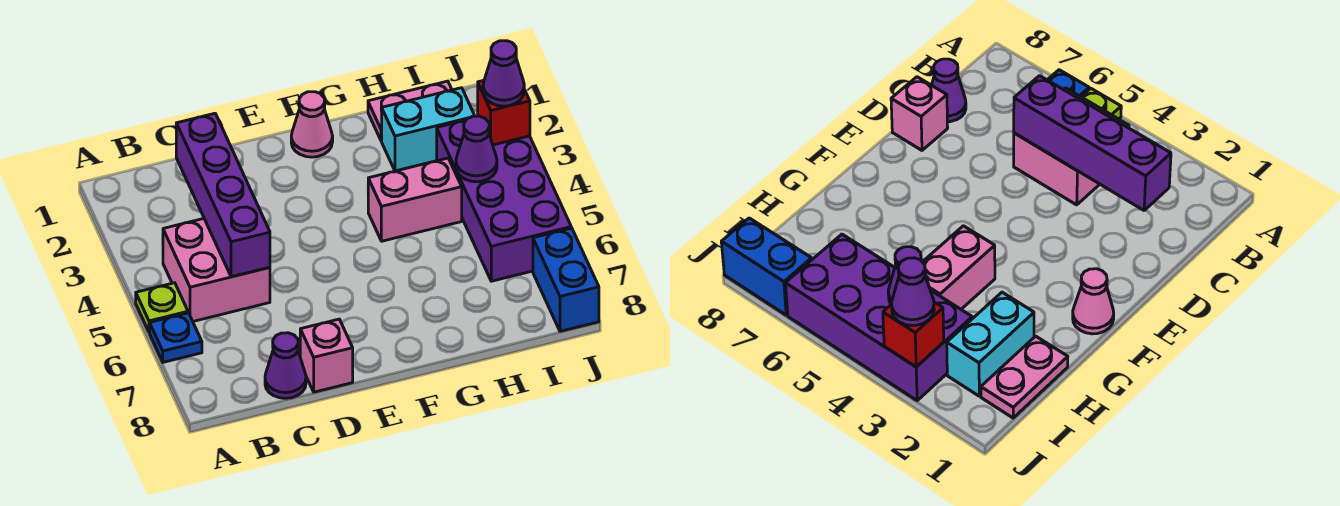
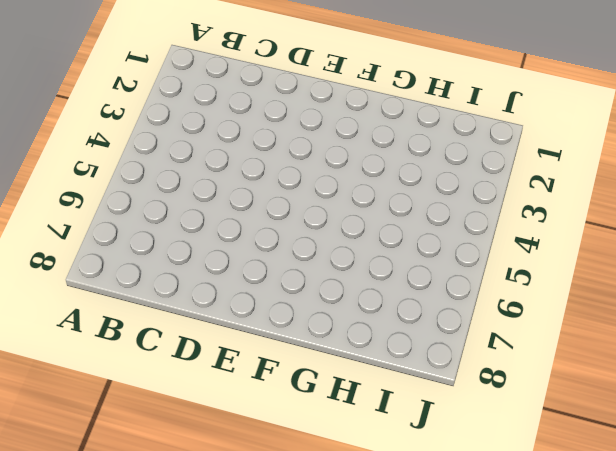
none -> lime 1x1 plate [136,283,188,332]
none -> blue 1x1 plate [150,313,202,362]
none -> pink 2x2 brick [163,219,270,321]

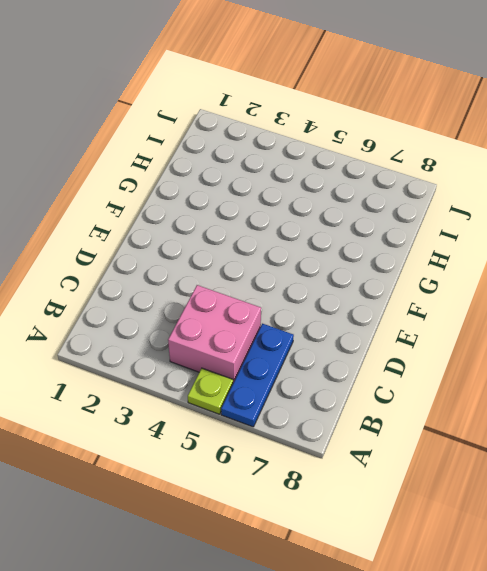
blue 1x3 plate [221,324,294,427] -> blue 1x1 plate [150,313,202,362]
none -> purple 1x1 cone [265,333,306,398]
none -> pink 1x1 brick [300,319,353,392]
none -> pink 1x1 cone [291,92,333,157]

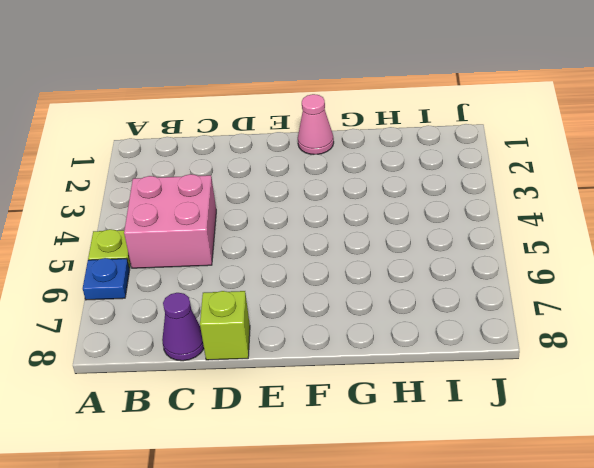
lime 1x1 brick [200,291,250,360] -> pink 1x1 brick [300,319,353,392]
none -> pink 1x2 brick [368,158,462,241]
none -> pink 1x2 plate [368,81,452,141]
none -> cyan 1x2 brick [382,88,475,171]

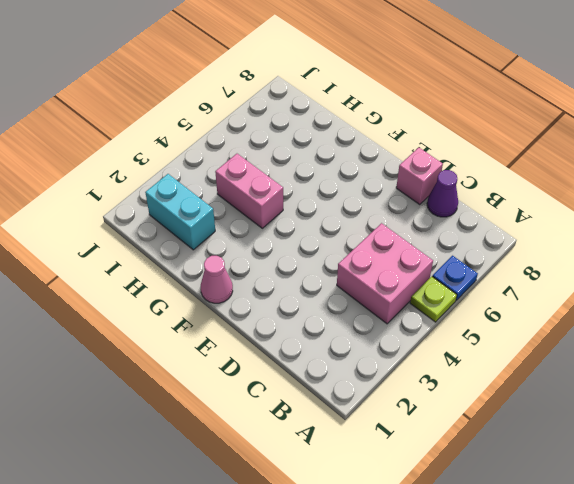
none -> pink 1x2 plate [368,81,452,141]
none -> purple 2x4 brick [437,120,571,281]
none -> blue 1x2 brick [533,228,599,331]

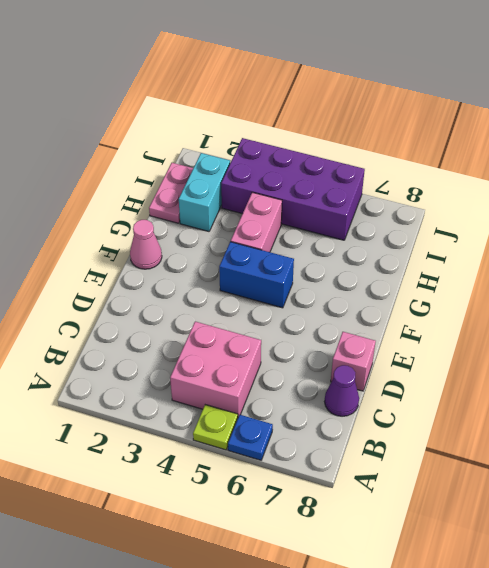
blue 1x2 brick [219,242,294,308] -> blue 1x2 brick moved to [533,228,599,331]
none -> purple 1x4 brick [176,113,270,277]
none -> purple 1x1 cone [456,116,497,182]
none -> red 1x1 brick [478,80,530,145]

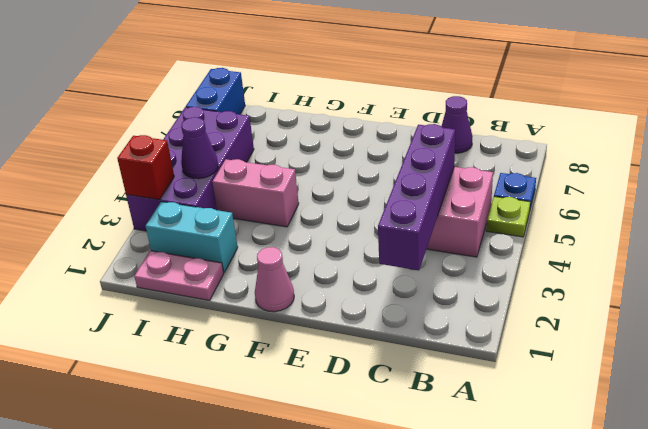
none -> pink 1x1 brick [300,319,353,392]
none -> purple 1x1 cone [483,41,524,106]

